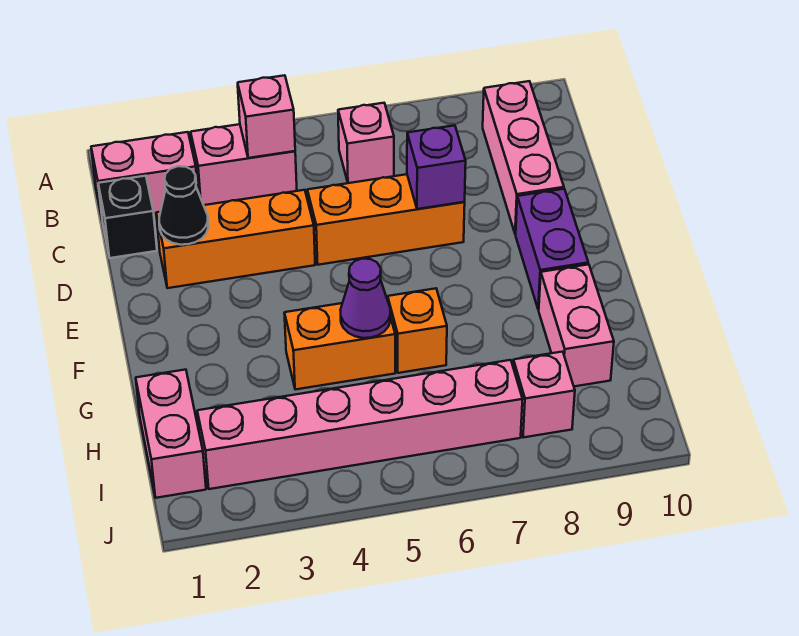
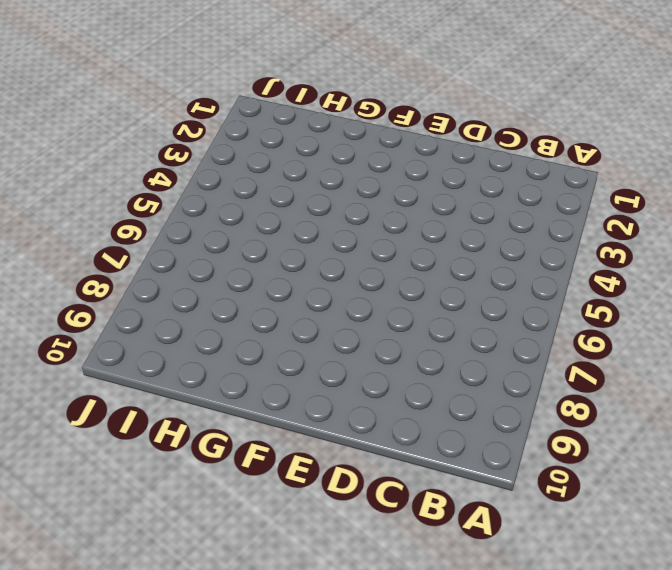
none -> pink 1x2 brick [91,132,198,216]
none -> pink 1x2 brick [191,124,297,205]
none -> pink 1x1 brick [338,103,394,183]

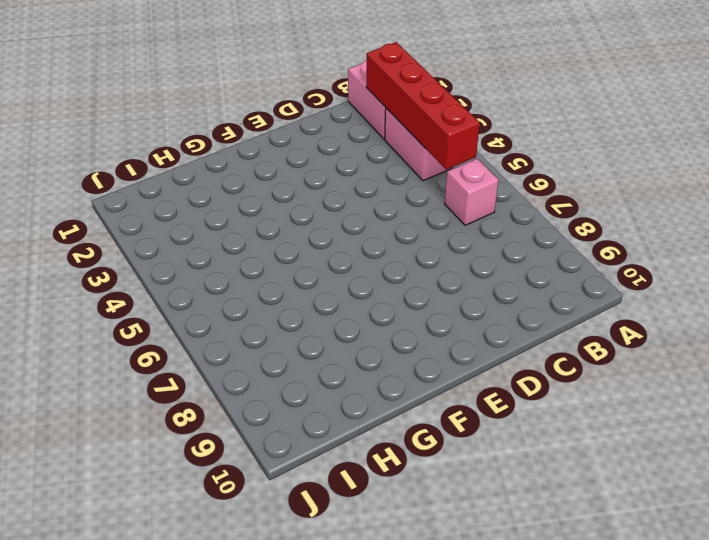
red 1x4 brick [366,42,480,169] -> pink 1x1 brick [238,75,295,158]
none -> pink 1x3 brick [483,81,564,234]
none -> black 1x1 brick [98,176,157,258]
none -> orange 1x3 brick [156,190,315,288]

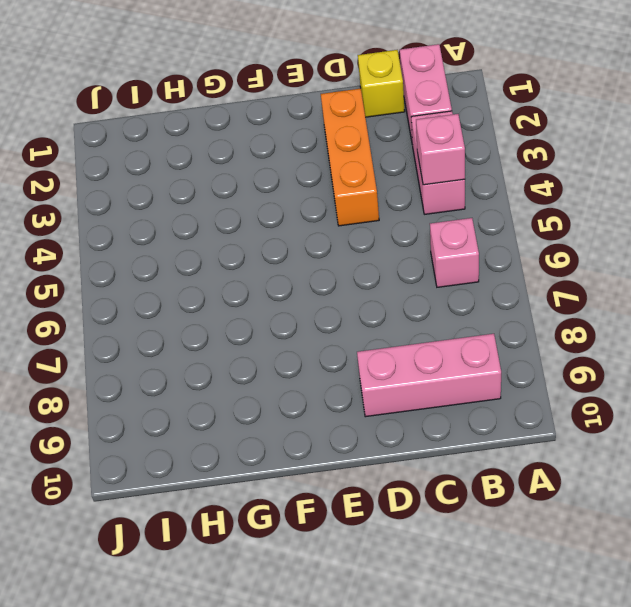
yellow 1x1 brick [358,50,405,117] -> black 1x1 brick [98,176,157,258]
none -> orange 1x3 brick [307,174,465,265]
none -> purple 1x2 brick [516,189,588,310]
none -> orange 1x2 brick [284,303,395,390]

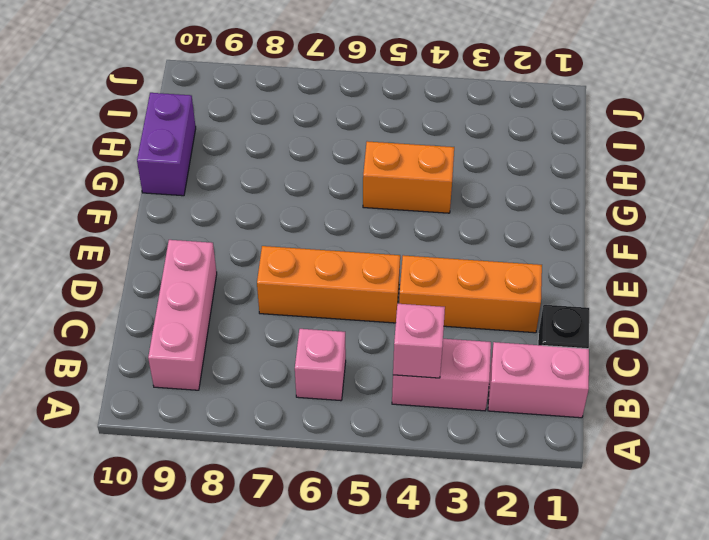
purple 1x2 brick [137,93,196,196] -> purple 1x2 brick moved to [516,189,588,310]
none -> orange 1x1 brick [388,288,447,373]
none -> pink 1x2 brick [539,264,614,386]
none -> pink 1x2 brick [136,370,206,498]

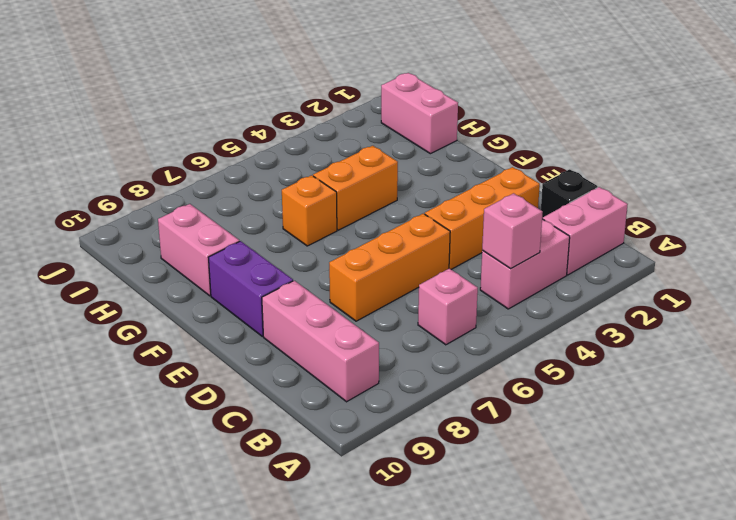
none -> pink 1x6 brick [197,360,523,489]
none -> pink 1x1 brick [513,352,575,438]
none -> black 1x1 cone [159,166,208,245]

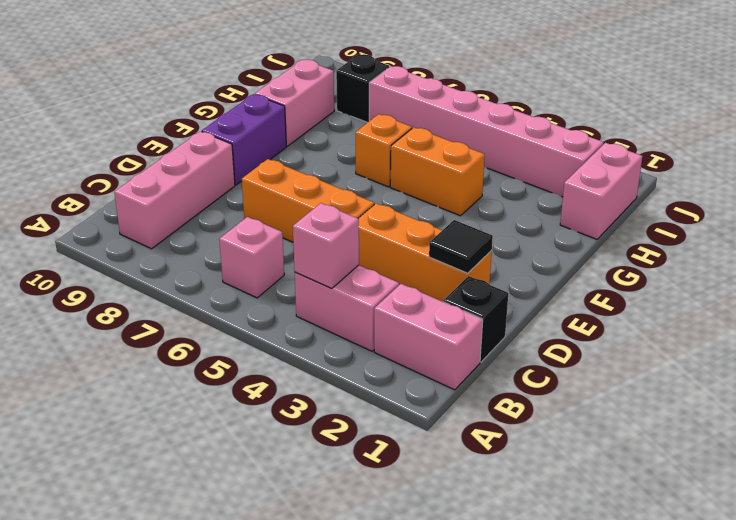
black 1x1 tile [429,220,493,273] -> black 1x1 cone [159,166,208,245]
black 1x1 brick [336,54,390,123] -> pink 1x1 brick [513,352,575,438]
none -> purple 1x1 brick [407,125,466,209]
none -> purple 1x1 cone [340,259,391,338]

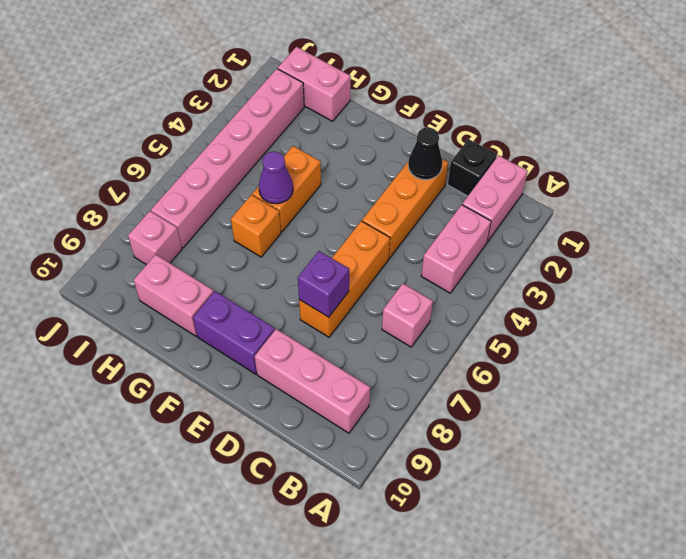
none -> pink 1x1 brick [238,75,295,158]

